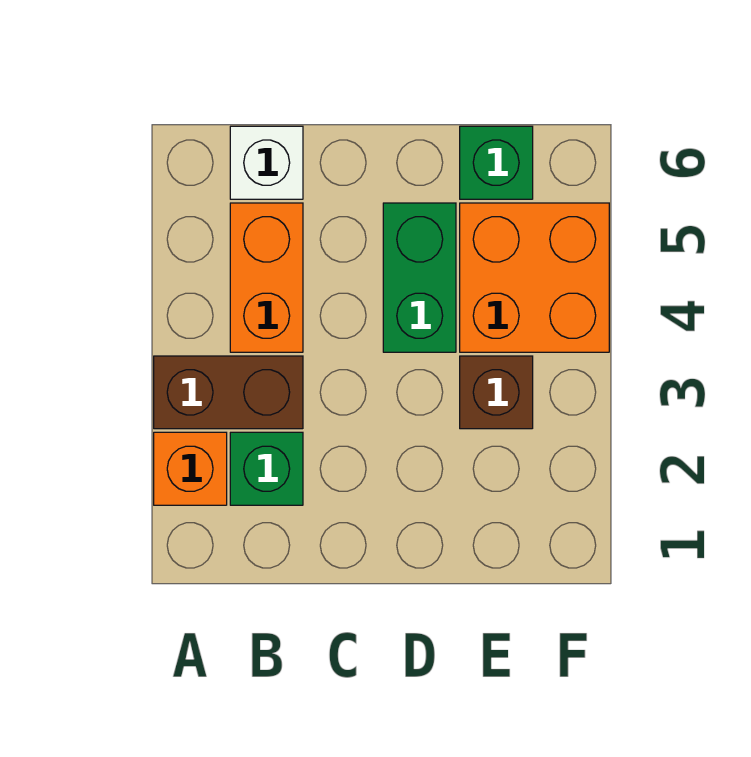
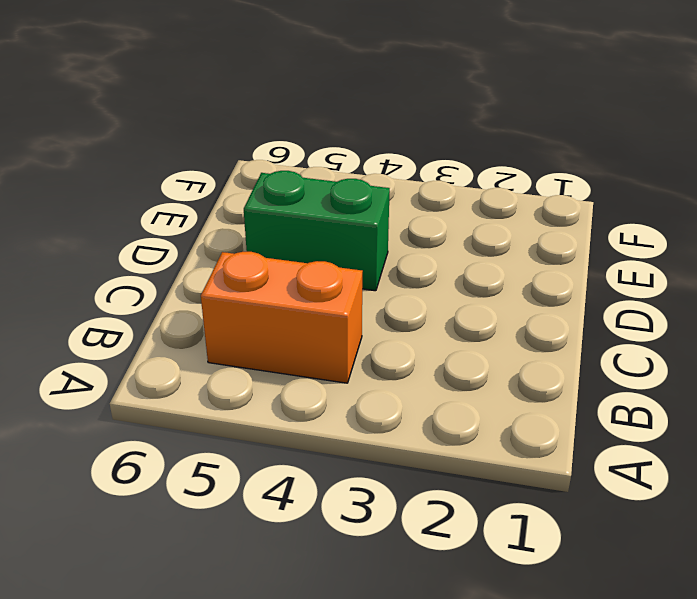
none -> orange 1x1 brick [154,432,227,505]
none -> brown 1x2 brick [154,356,303,429]

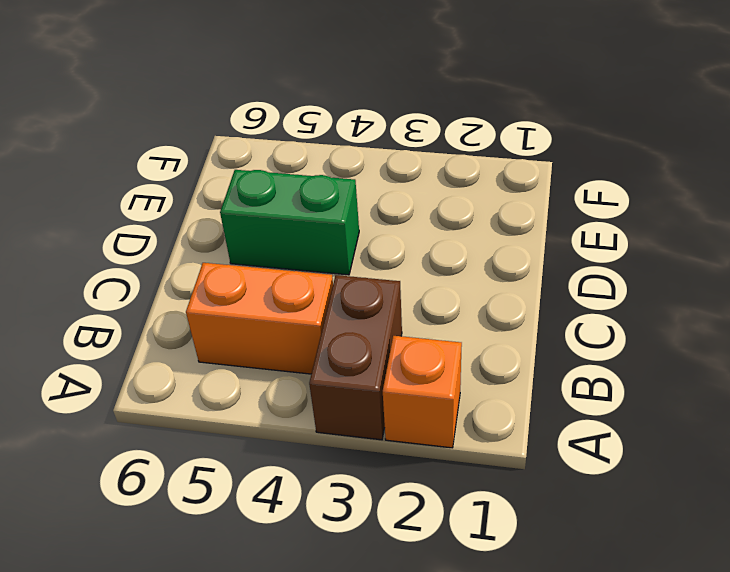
none -> green 1x1 brick [230,432,303,505]
none -> white 1x1 brick [230,126,303,199]

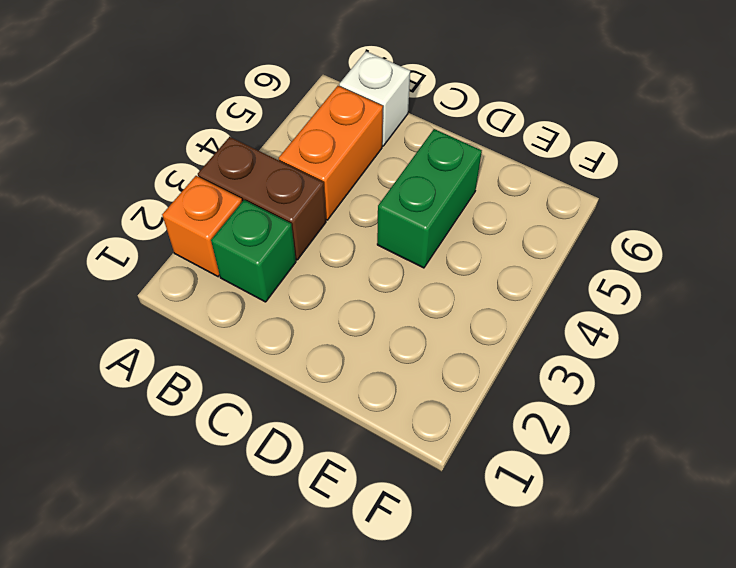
none -> brown 1x1 brick [460,356,533,429]
none -> orange 2x2 brick [460,203,609,352]

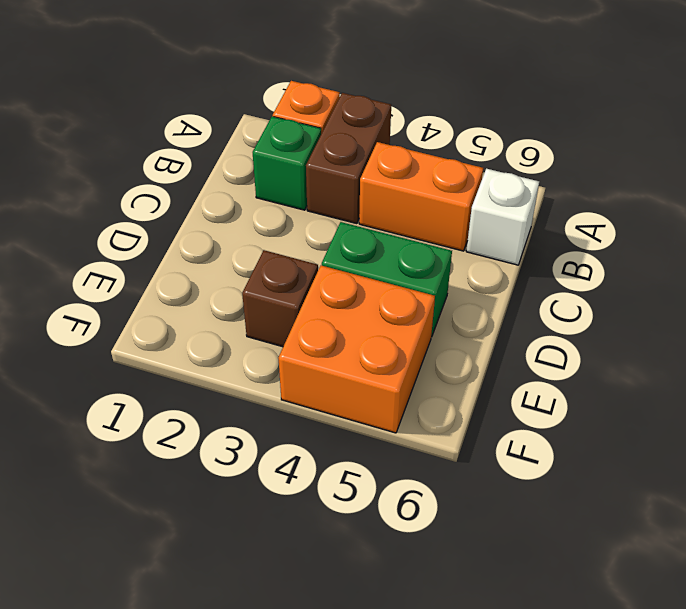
none -> green 1x1 brick [460,126,533,199]

